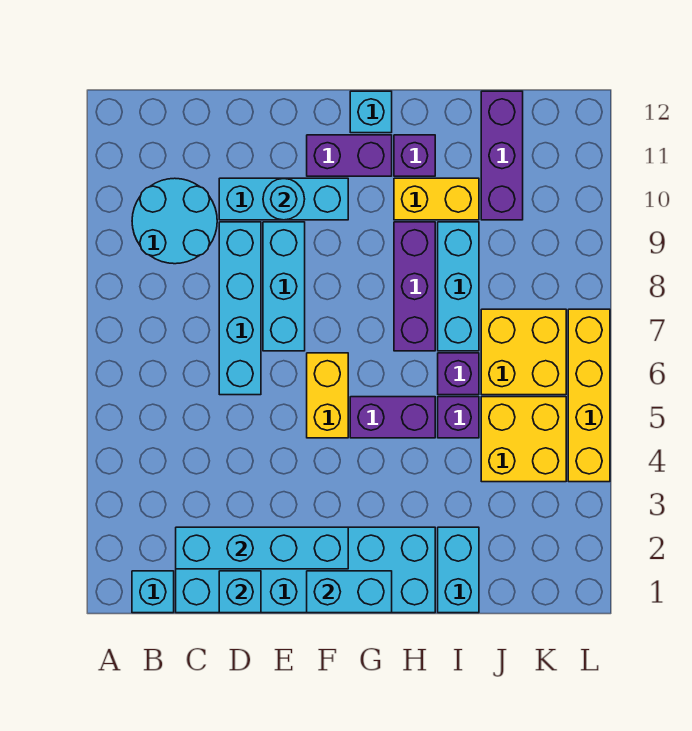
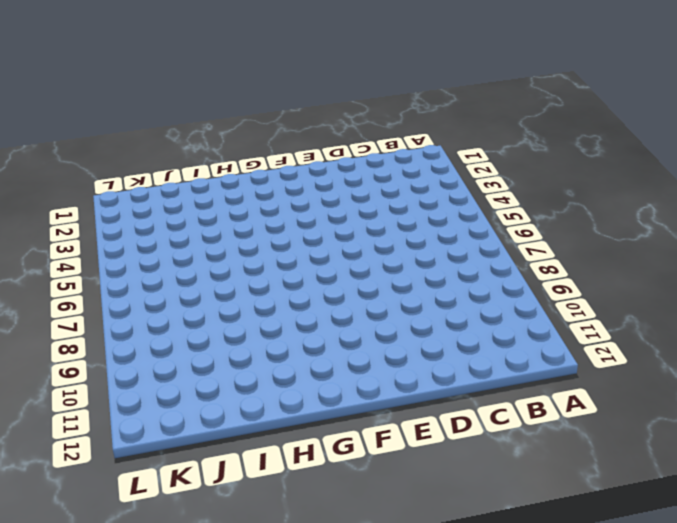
none -> cyan 1x1 brick [132,571,174,613]
none -> cyan 2x2 round brick [132,178,217,264]
none -> cyan 2x6 brick [176,527,435,613]

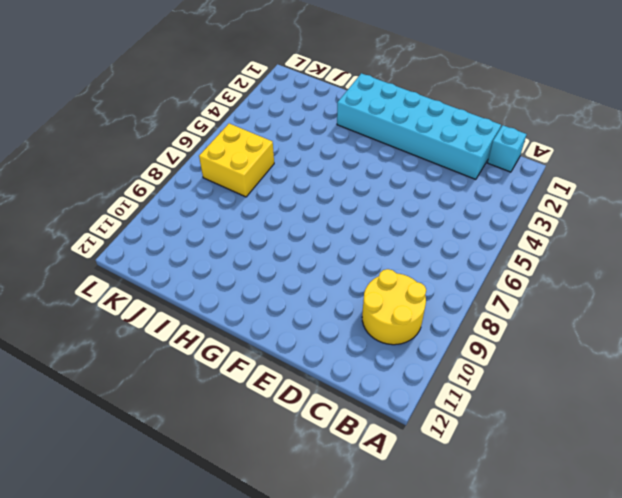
yellow 2x2 round brick [362,269,426,345] -> cyan 2x2 round brick [132,178,217,264]
none -> cyan 1x4 brick [219,222,261,395]
none -> cyan 1x3 brick [219,178,348,220]
none -> cyan 1x3 brick [263,222,305,351]

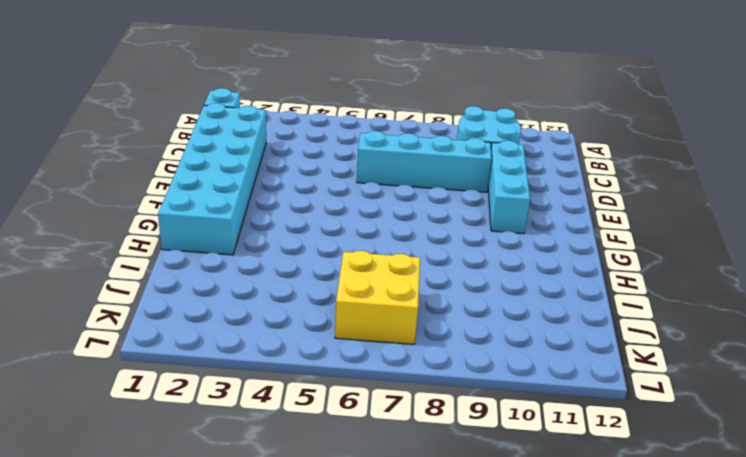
none -> cyan 1x3 brick [263,222,305,351]
none -> yellow 1x2 brick [307,353,348,438]
none -> purple 1x2 brick [307,135,392,176]

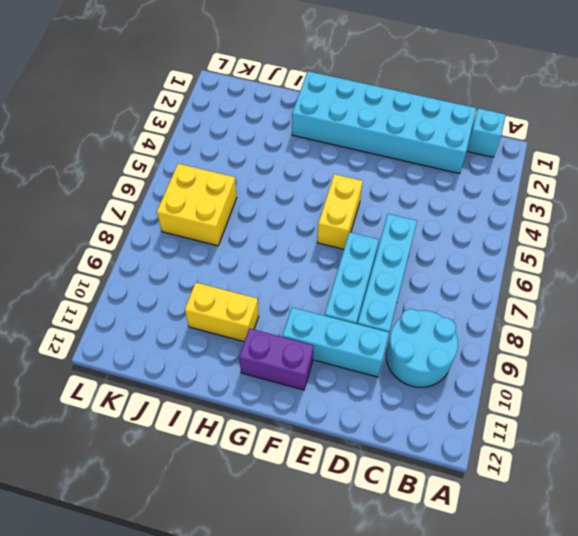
none -> purple 1x2 brick [350,397,435,438]
none -> cyan 1x1 brick [350,91,392,133]
none -> purple 1x3 brick [394,222,435,351]

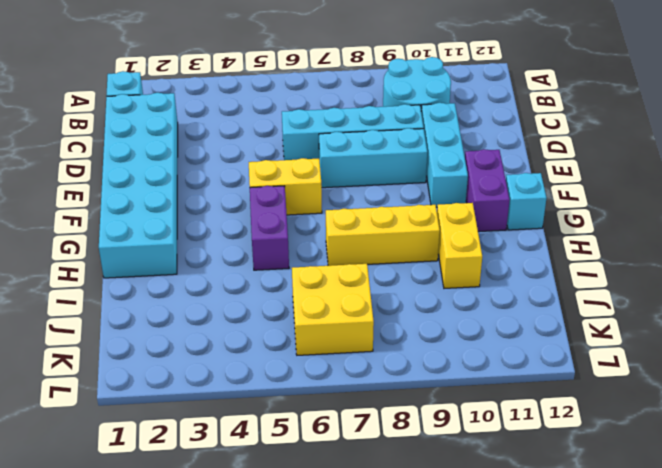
yellow 1x3 brick [326,205,440,266] -> purple 1x3 brick [394,222,435,351]
none -> purple 1x1 brick [394,135,435,176]
none -> cyan 1x2 brick [438,527,479,613]
none -> purple 1x1 brick [438,397,479,438]

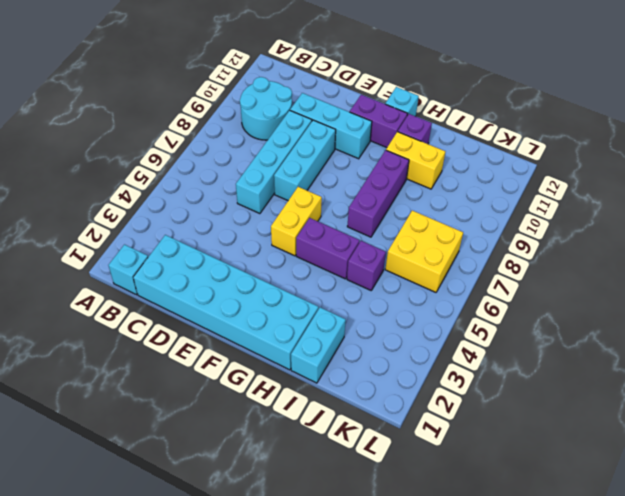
none -> purple 1x1 brick [438,353,479,395]
none -> cyan 1x3 brick [438,222,479,351]
none -> yellow 2x2 brick [481,397,566,482]

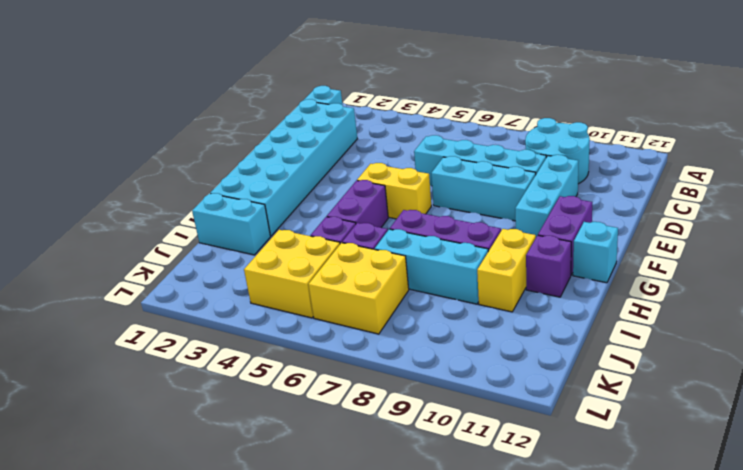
none -> purple 1x3 brick [481,91,523,220]
none -> yellow 1x4 brick [568,309,610,482]
none -> cyan 1x4 brick [176,527,348,569]

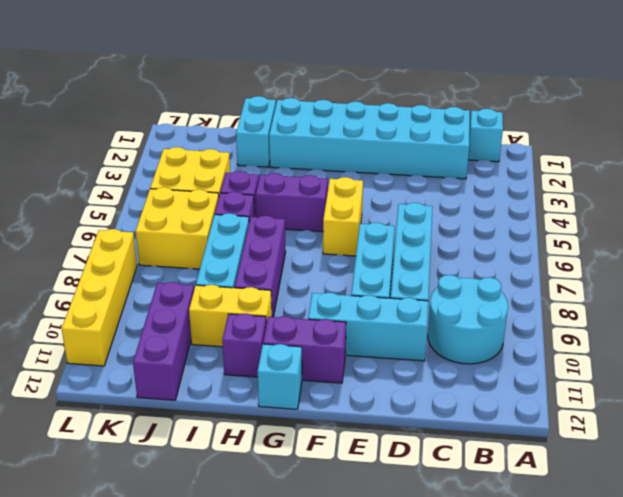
yellow 1x4 brick [62,229,137,366] -> yellow 1x4 brick moved to [568,309,610,482]
none -> cyan 1x4 brick [176,527,348,569]
none -> cyan 1x1 brick [219,571,261,613]
none -> cyan 1x1 round brick [263,178,305,220]

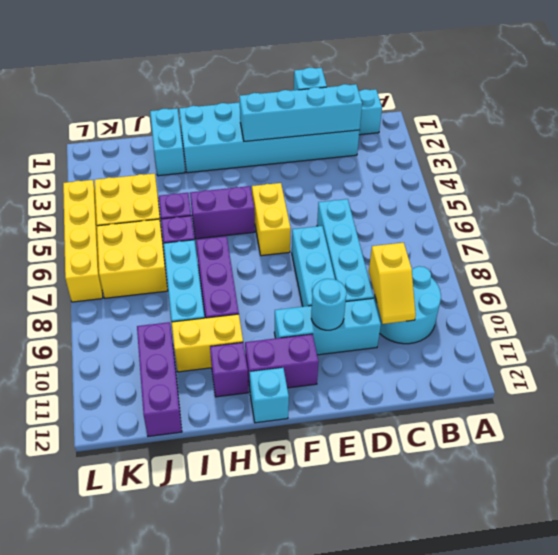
yellow 1x2 slope [369,243,416,324] -> none
none -> cyan 1x2 brick [307,571,392,613]

